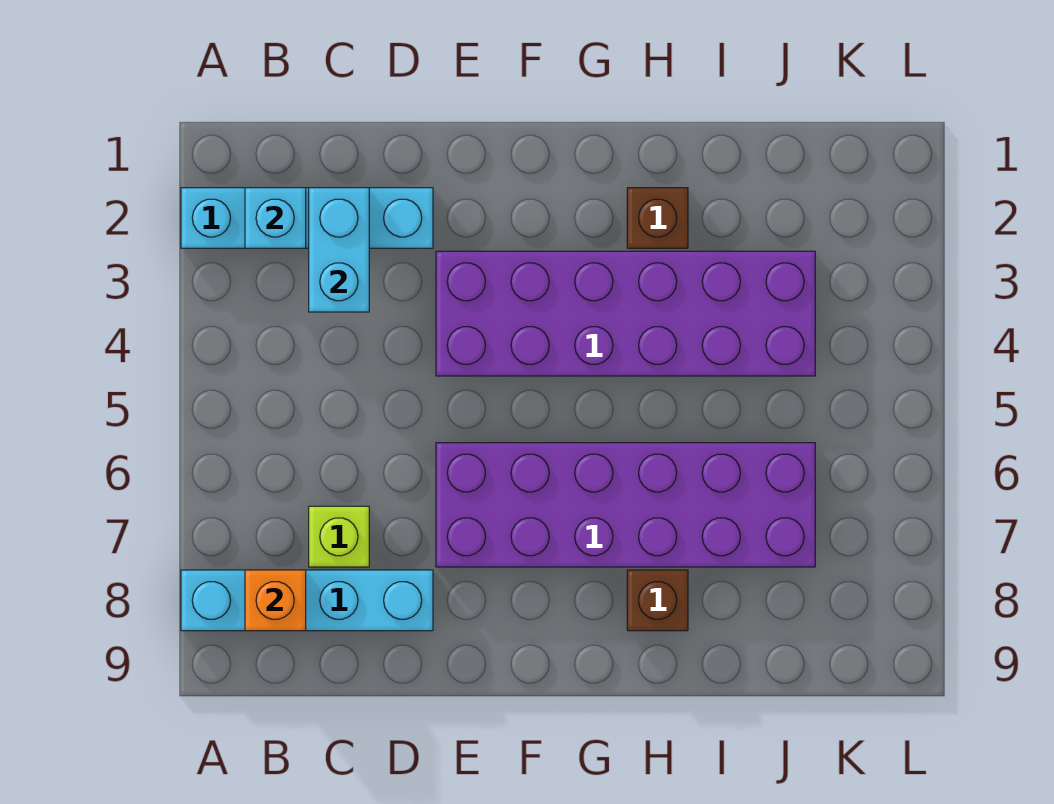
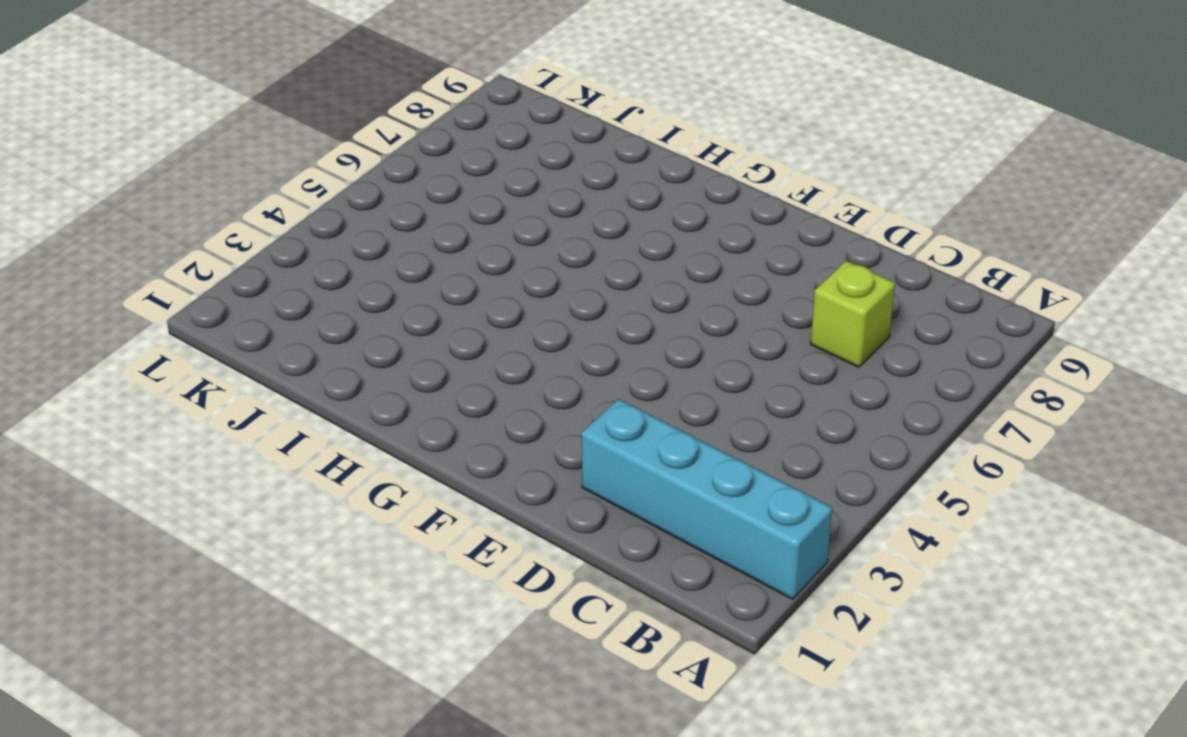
none -> cyan 1x4 brick [181,570,433,631]
none -> purple 2x6 brick [436,251,815,376]

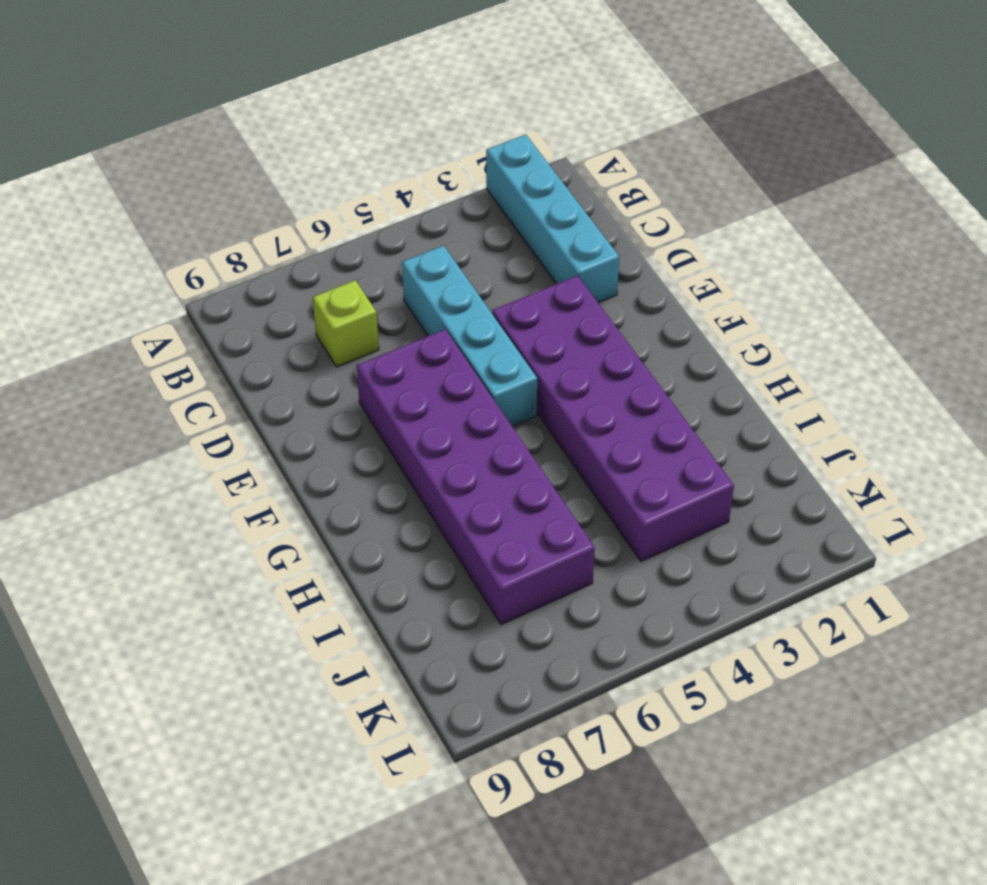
cyan 1x4 brick [402,245,537,426] -> cyan 1x4 brick moved to [181,570,433,631]
none -> brown 1x1 brick [627,188,688,248]
none -> brown 1x1 brick [627,570,688,631]

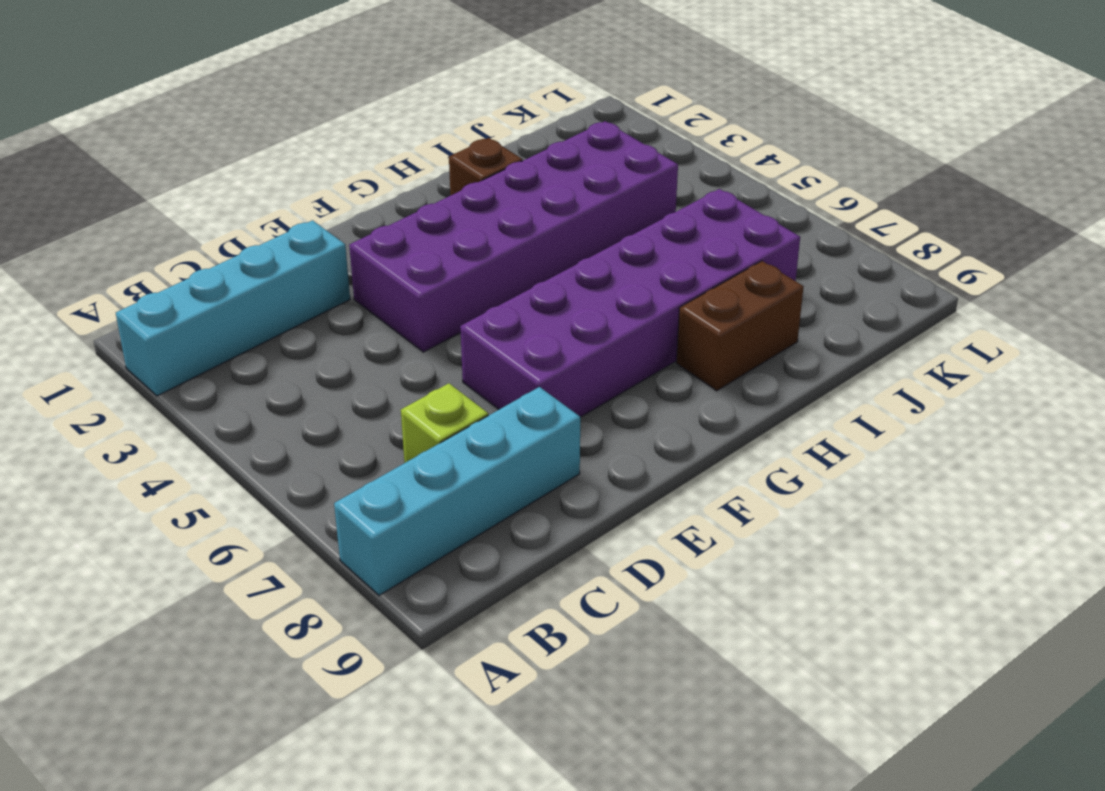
brown 1x2 brick [676,261,804,391] -> brown 1x1 brick [627,570,688,631]
none -> cyan 1x1 brick [245,188,306,248]
none -> orange 1x1 brick [245,570,306,631]

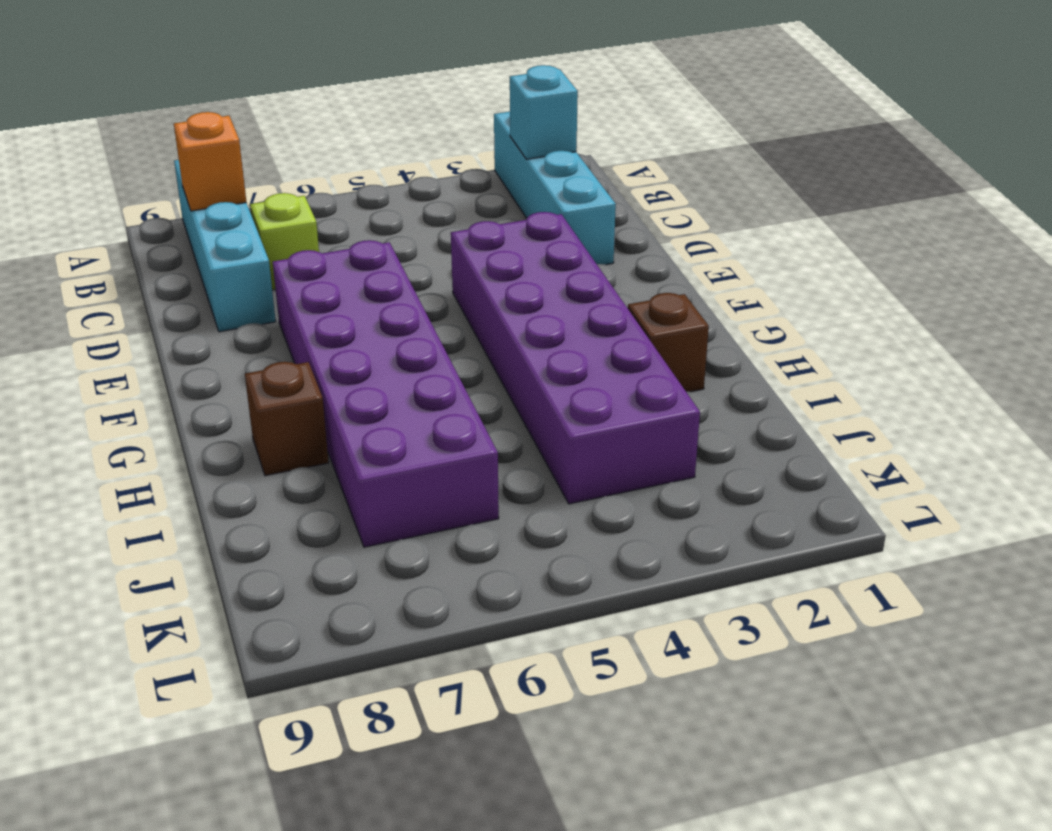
none -> cyan 1x2 brick [309,188,369,312]

